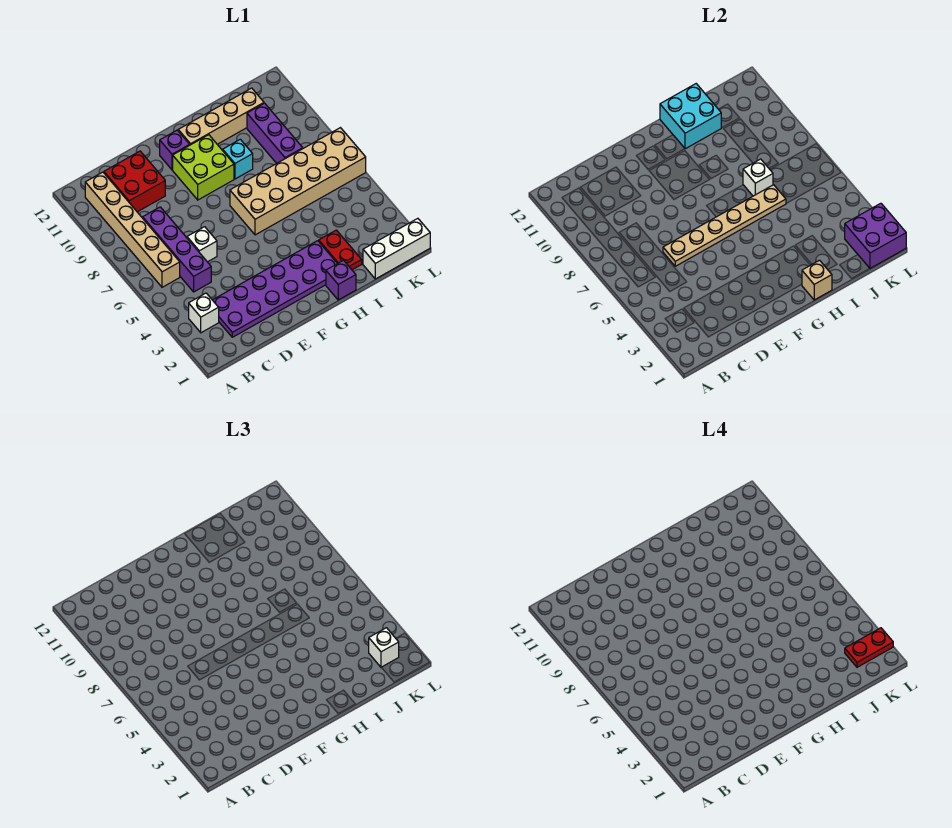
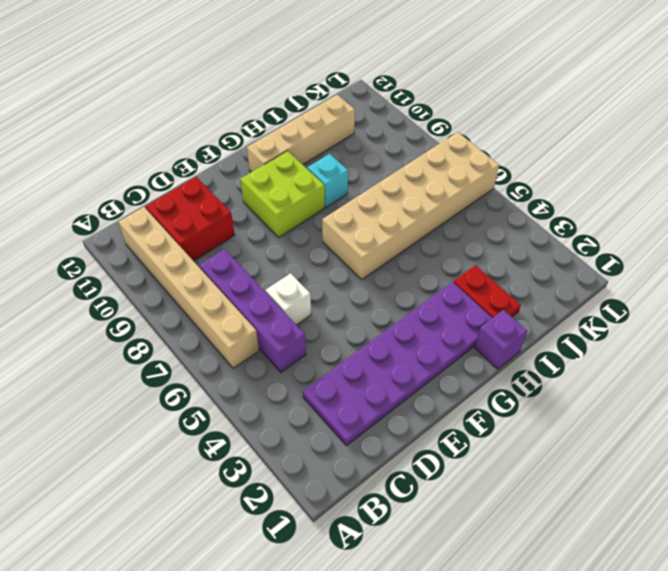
none -> white 1x1 brick [189,293,219,333]
none -> purple 1x1 brick [160,130,190,170]
none -> white 1x3 brick [363,218,430,279]

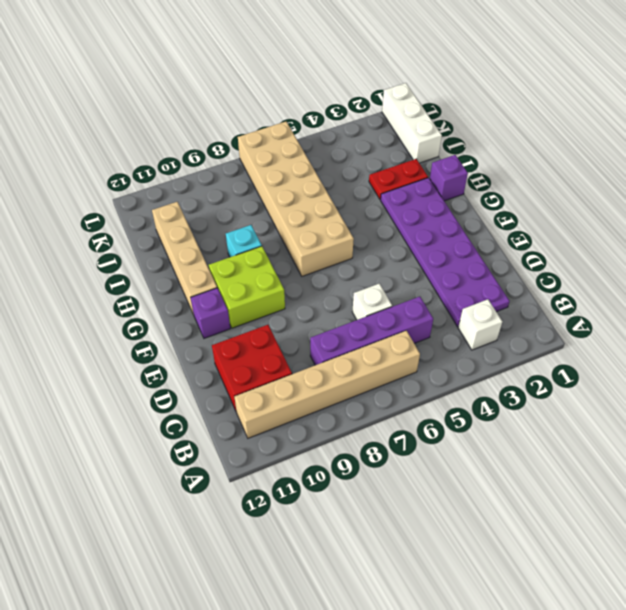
none -> purple 1x3 brick [247,103,303,163]
none -> tan 1x6 plate [663,185,786,266]
none -> tan 1x1 brick [802,260,832,300]

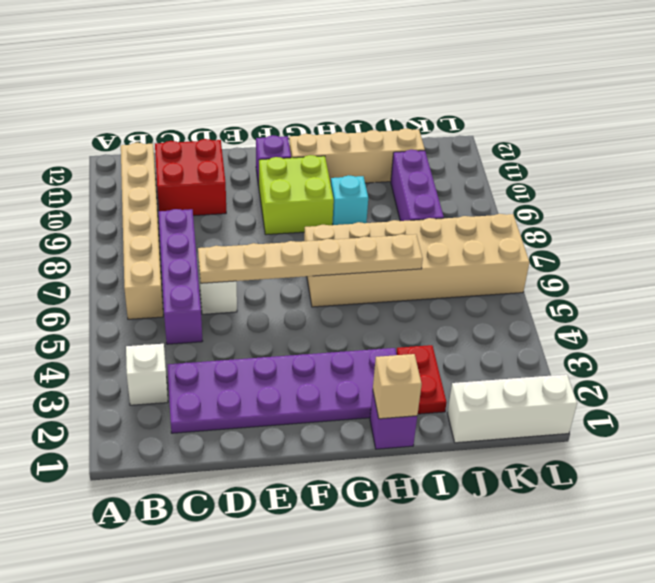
none -> cyan 2x2 brick [660,84,721,149]
none -> white 1x1 brick [743,159,773,196]
none -> purple 2x2 brick [845,203,906,268]

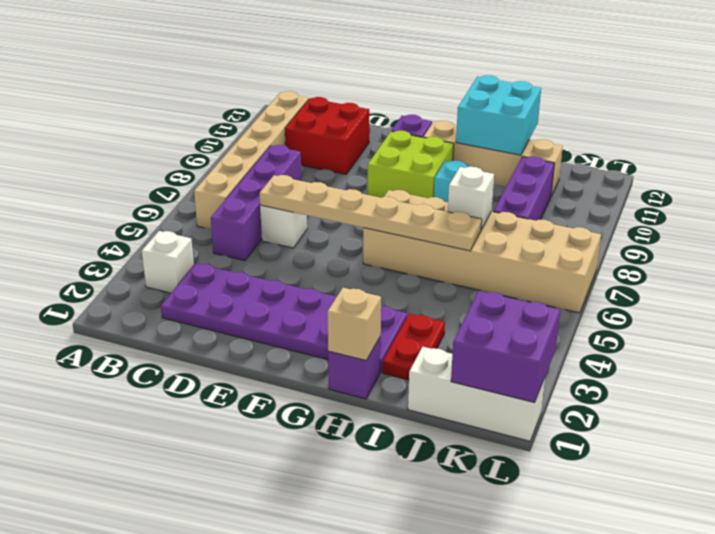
none -> white 1x1 brick [369,628,399,667]
none -> red 1x2 plate [845,628,893,667]

